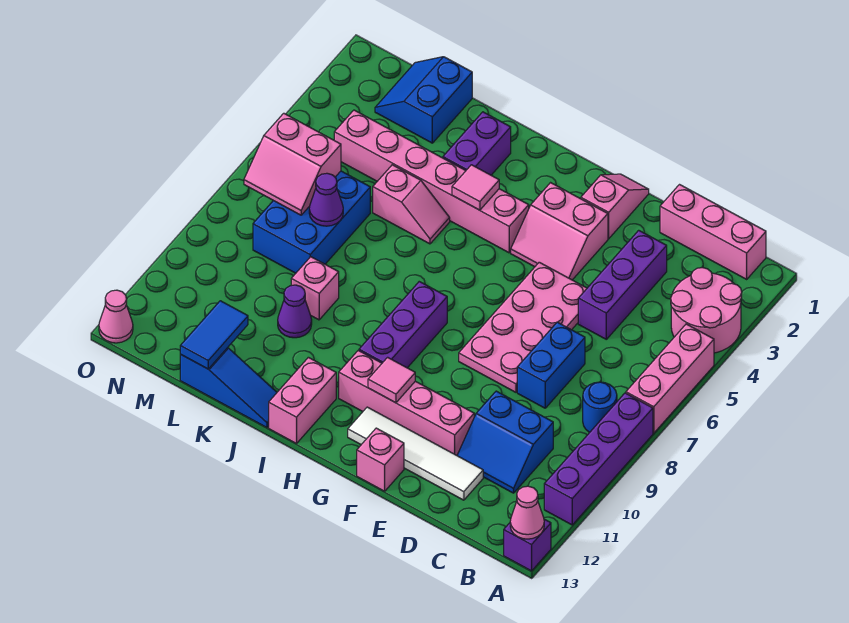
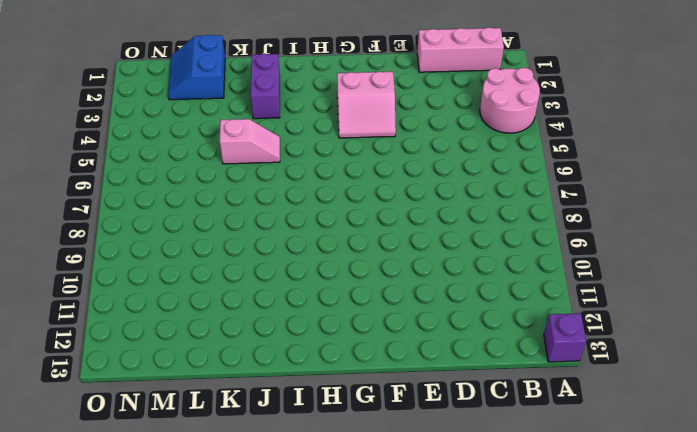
none -> pink 1x3 brick [626,324,714,433]
none -> purple 1x4 brick [544,393,653,525]
none -> blue 1x1 round brick [583,382,617,432]
none -> blue 2x2 slope [457,391,553,493]

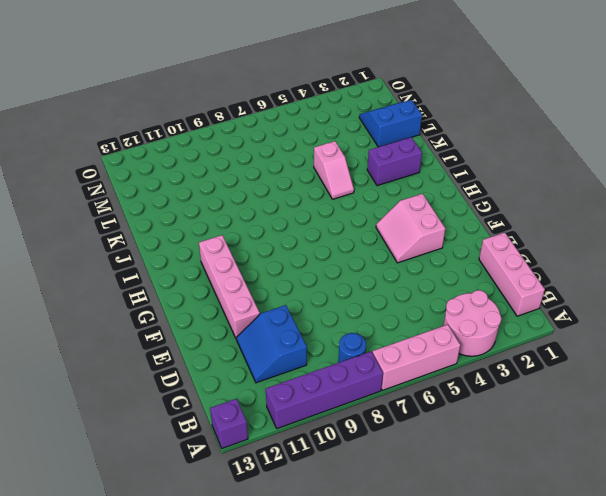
none -> purple 1x3 brick [578,230,667,339]
none -> blue 1x2 brick [517,322,585,408]
none -> white 1x4 tile [348,407,483,500]
none -> pink 2x4 plate [459,262,587,392]

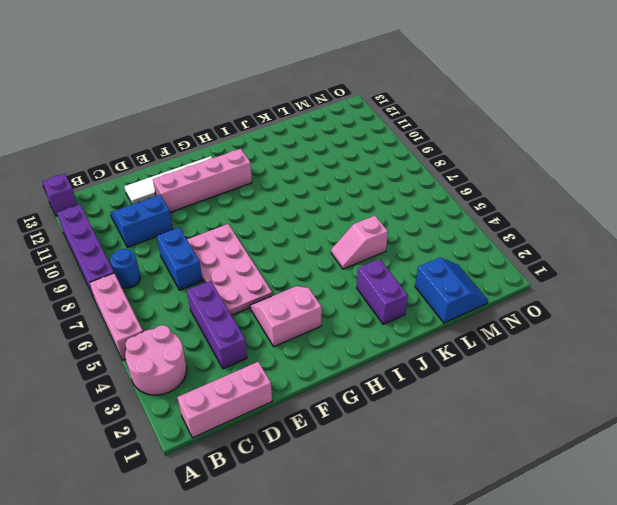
none -> pink 1x2 slope [581,174,649,239]
none -> pink 1x1 brick [357,428,404,491]
none -> pink 1x6 brick [334,110,529,253]
none -> purple 1x3 brick [359,282,447,368]

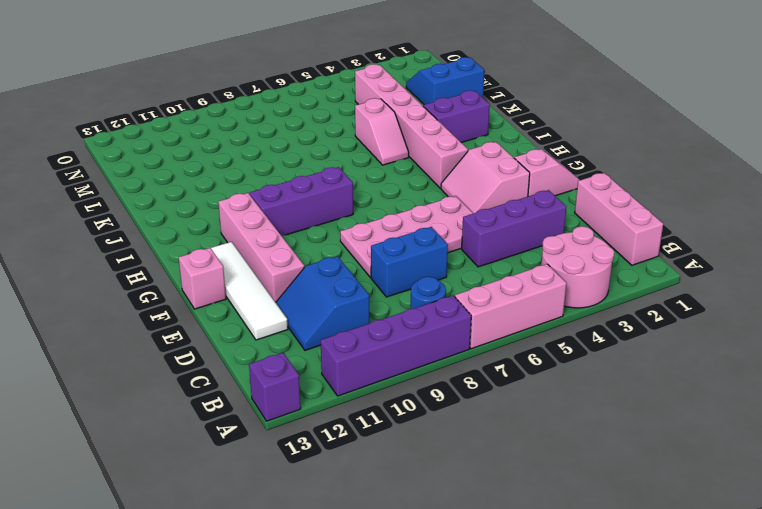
none -> pink 1x2 brick [269,357,336,444]
none -> blue 1x3 slope [180,348,277,428]
none -> pink 1x1 brick [291,257,339,320]
none -> purple 1x1 cone [278,285,312,338]

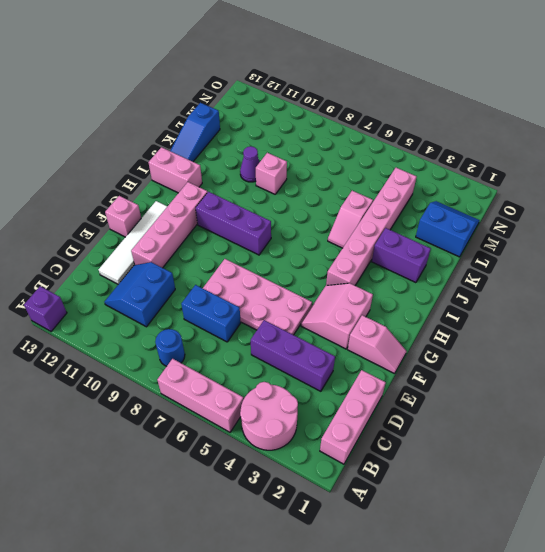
none -> purple 1x4 brick [544,393,653,525]
none -> blue 2x3 brick [253,171,370,273]
none -> pink 1x1 cone [99,290,133,343]
none -> pink 1x1 cone [510,486,544,539]

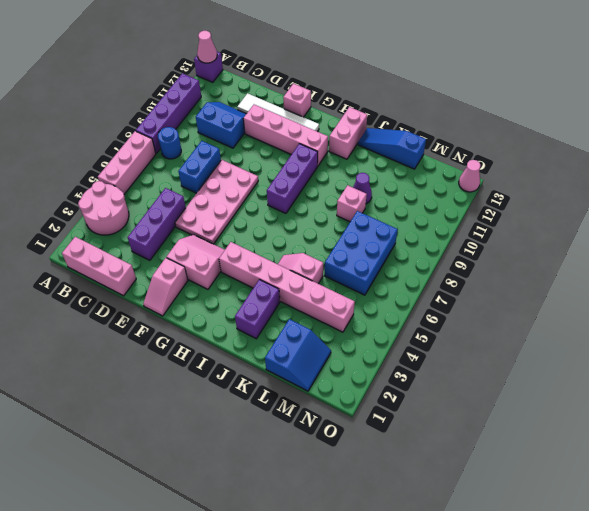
none -> pink 1x1 tile [368,357,415,403]
none -> pink 1x1 tile [452,165,499,210]
none -> purple 1x1 cone [309,173,343,226]
none -> blue 1x2 tile [180,301,248,369]

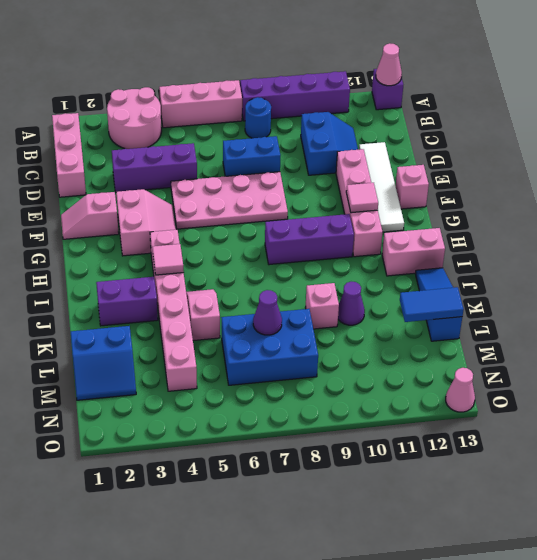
none -> pink 2x2 slope [244,113,341,215]

